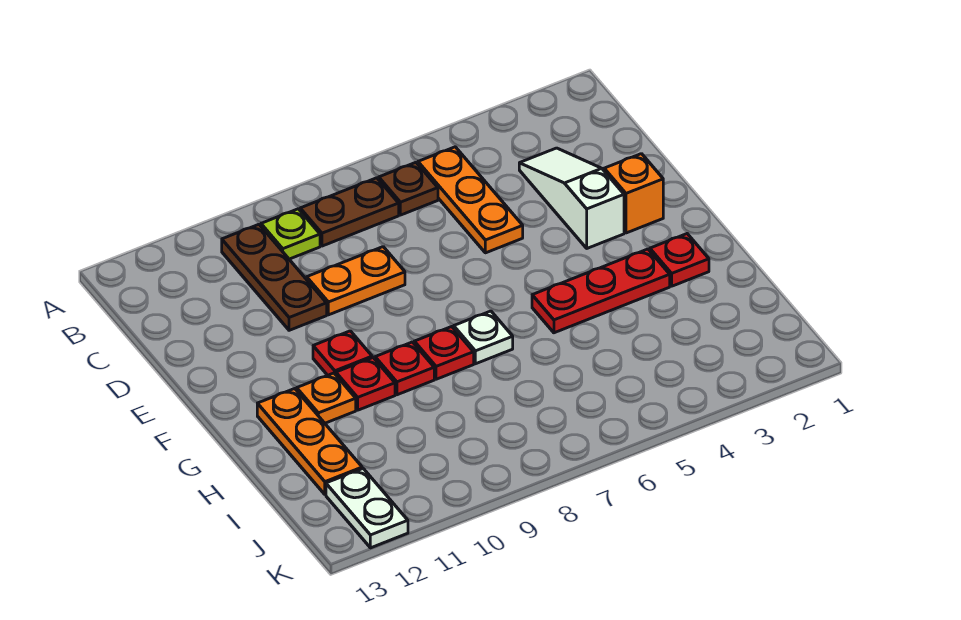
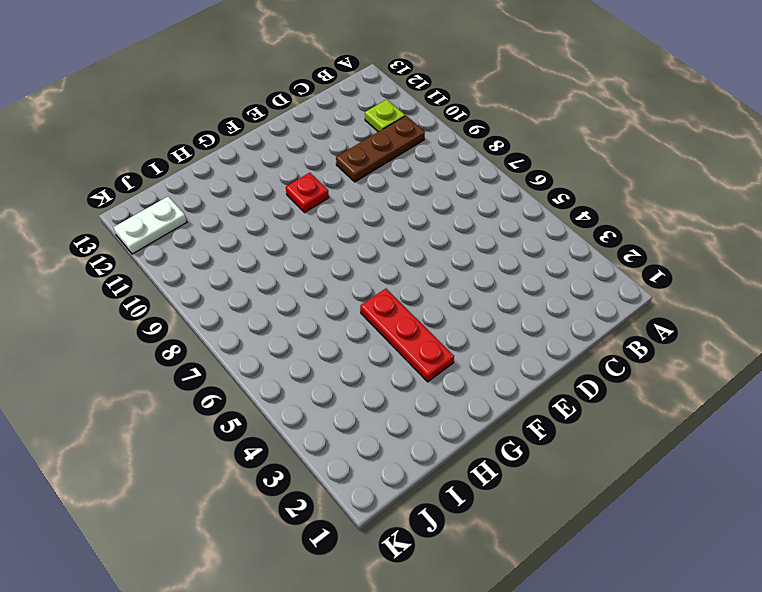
lime 1x1 plate [365,100,405,132] -> lime 1x1 plate moved to [261,209,320,259]
none -> orange 1x3 plate [418,147,523,253]
none -> brown 1x1 plate [379,162,438,215]
none -> brown 1x2 plate [300,178,399,246]

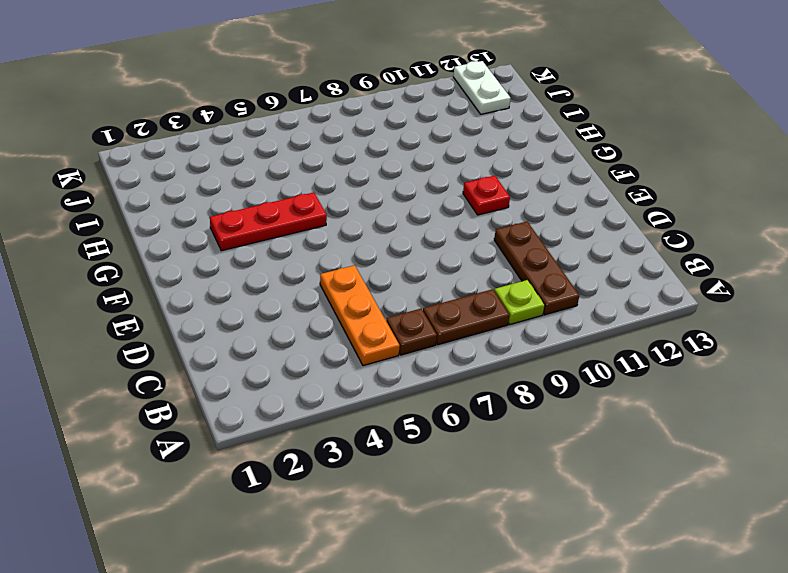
none -> white 1x3 slope [519,148,624,248]
none -> orange 1x2 plate [307,247,405,315]
none -> orange 1x1 brick [604,154,663,233]

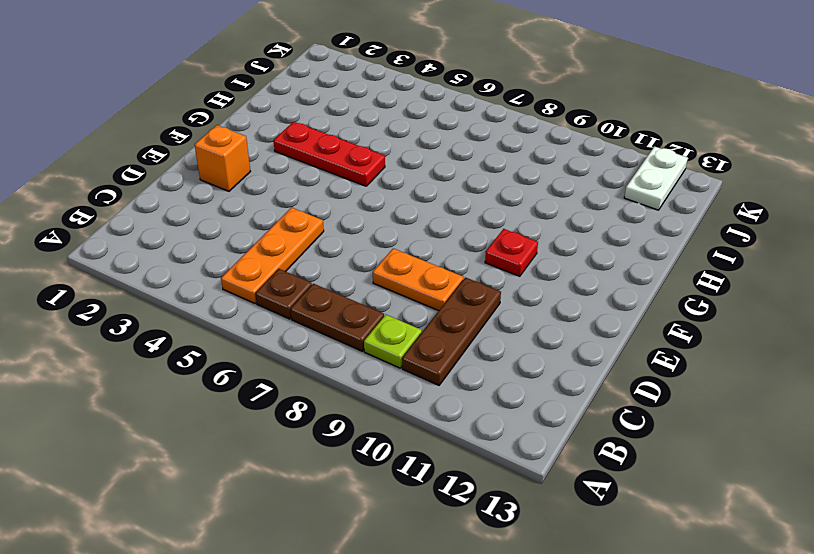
none -> white 1x3 slope [519,148,624,248]
none -> red 1x1 plate [650,234,709,286]
none -> white 1x1 plate [454,311,513,364]

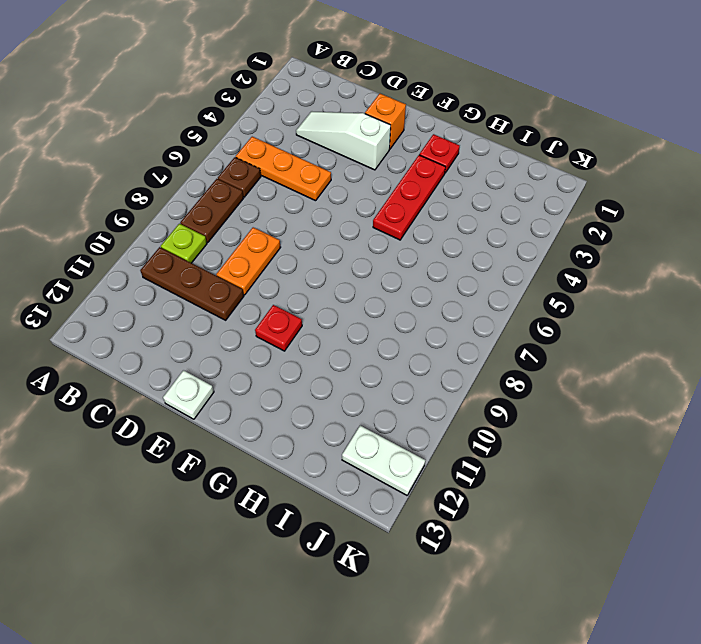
white 1x1 plate [163,370,214,419] -> white 1x1 plate moved to [454,311,513,364]
none -> red 1x1 plate [414,327,474,379]
none -> red 1x1 plate [375,342,434,395]
none -> red 1x1 plate [336,358,395,410]

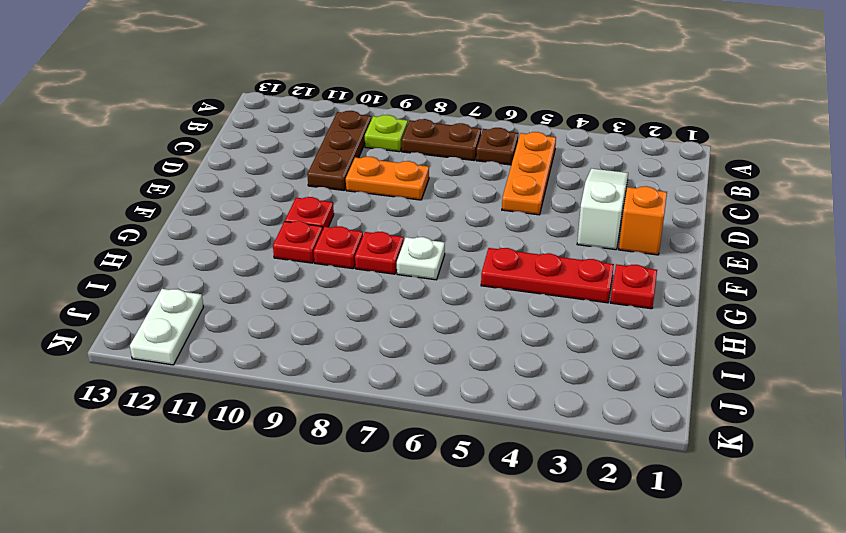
none -> orange 1x1 plate [297,373,356,423]
none -> orange 1x3 plate [257,389,362,494]

